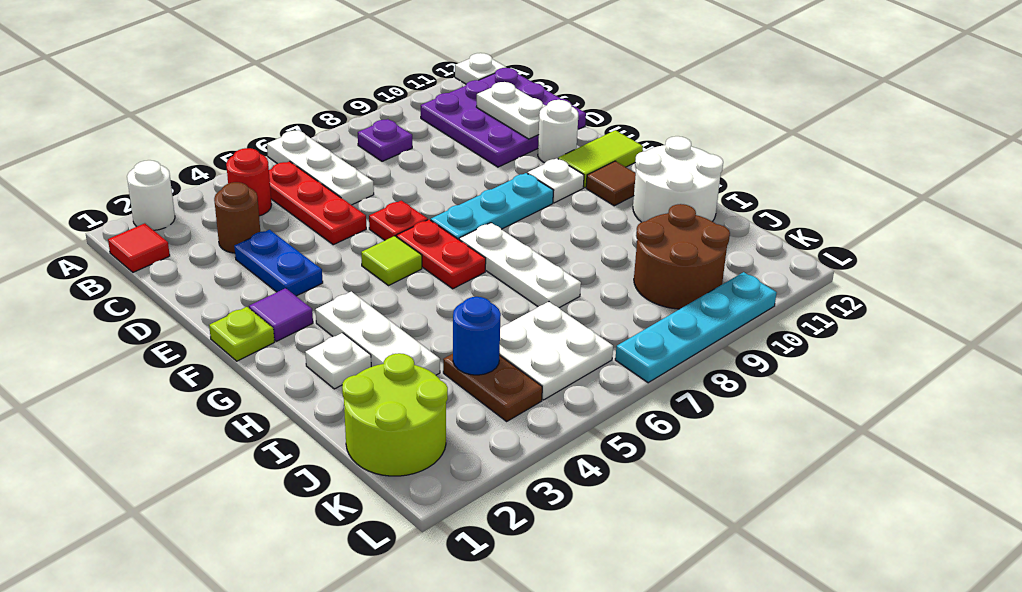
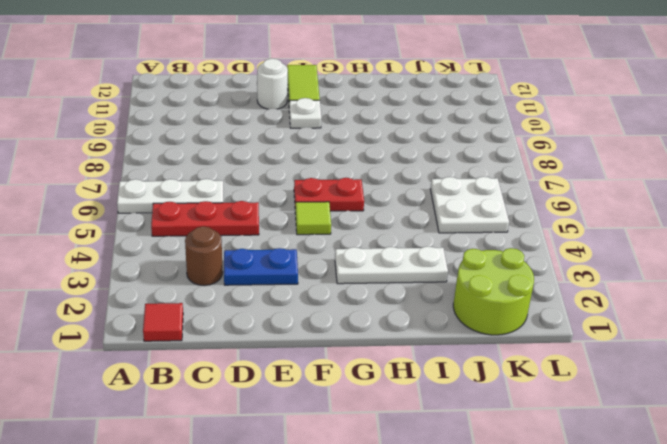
none -> white 1x1 round brick [127,160,175,230]
none -> white 1x1 plate [455,53,506,84]
none -> red 1x1 round brick [226,148,272,216]
none -> purple 1x1 plate [358,119,412,161]

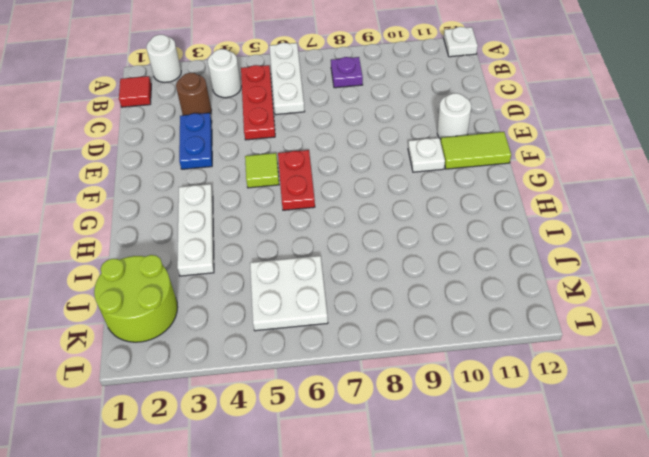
white 1x1 round brick [207,49,241,98] -> red 1x1 round brick [226,148,272,216]
none -> purple 3x3 plate [421,68,586,167]
none -> red 1x1 plate [369,201,428,240]
none -> lime 1x1 plate [209,307,275,361]
none -> purple 1x1 tile [249,288,313,341]

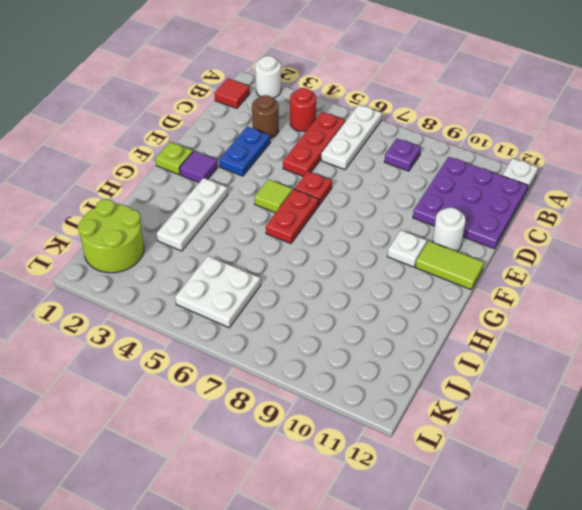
none -> cyan 1x3 plate [431,173,554,240]
none -> white 1x3 plate [459,223,581,308]
none -> brown 1x1 tile [586,161,636,206]
none -> white 1x1 plate [305,333,371,389]

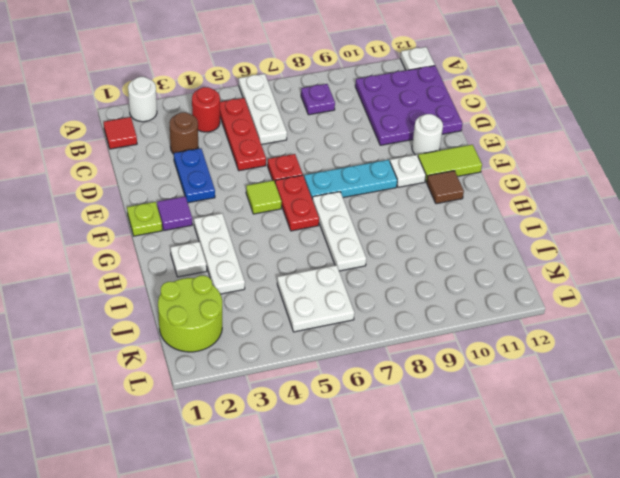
none -> white 2x2 round brick [633,136,723,222]
none -> brown 1x2 plate [443,354,542,421]
none -> brown 2x2 round brick [634,204,730,309]
none -> cyan 1x4 plate [615,272,777,383]

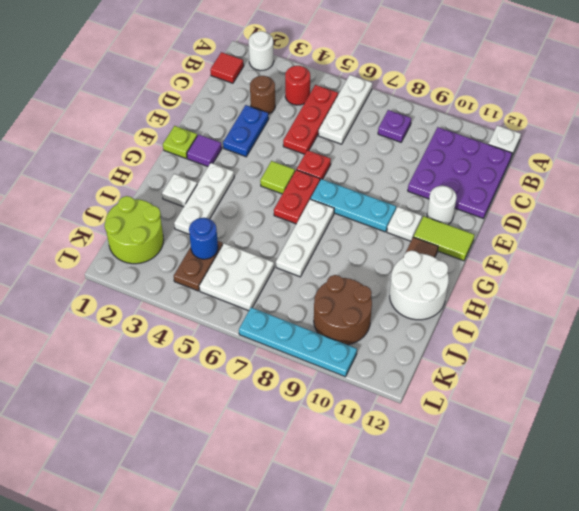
none -> white 1x2 plate [477,82,546,139]

